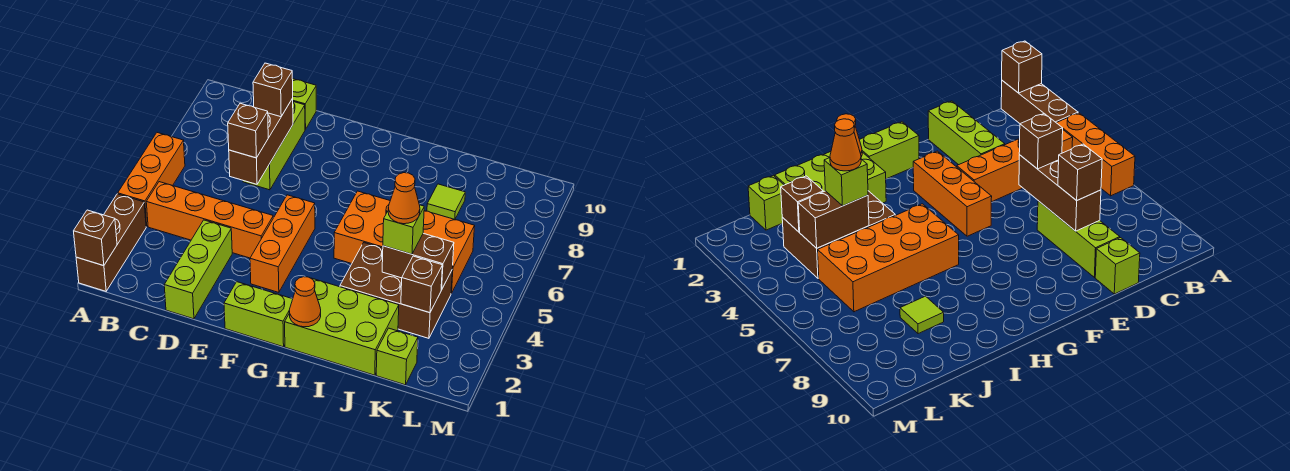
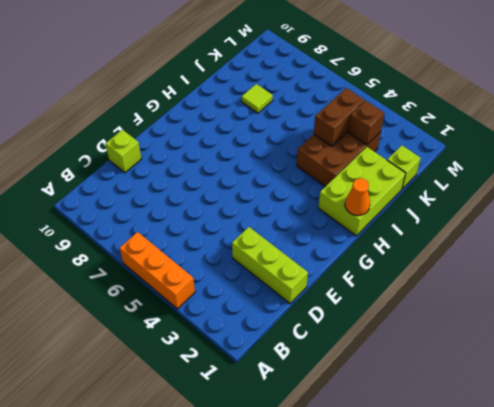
none -> brown 1x3 brick [76,194,146,291]
none -> orange 1x4 brick [146,182,274,258]
none -> lime 1x3 brick [243,102,305,190]

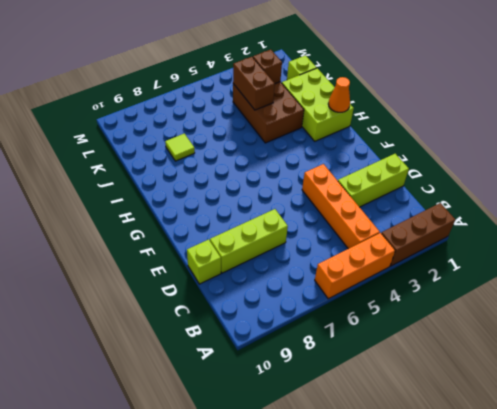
none -> lime 1x2 brick [224,282,293,347]
none -> orange 1x3 brick [250,195,315,292]
none -> orange 2x4 brick [334,191,475,293]

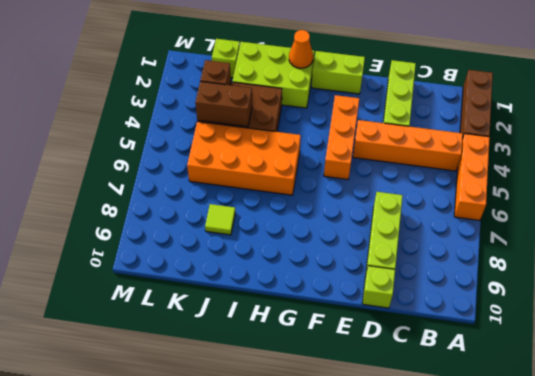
none -> brown 1x1 brick [74,210,117,266]
none -> brown 1x3 brick [229,99,293,184]
none -> brown 1x1 brick [228,103,268,158]

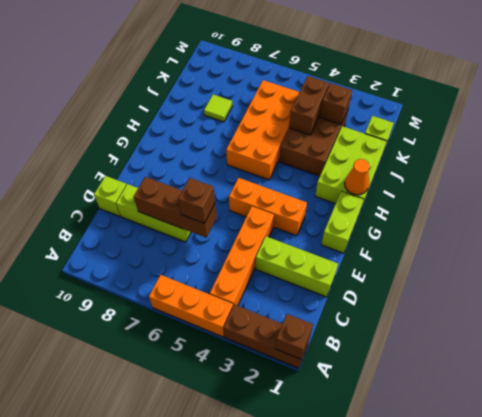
none -> brown 1x1 brick [253,63,293,117]
none -> lime 1x1 brick [383,205,424,254]
none -> orange 1x1 cone [388,173,420,224]

